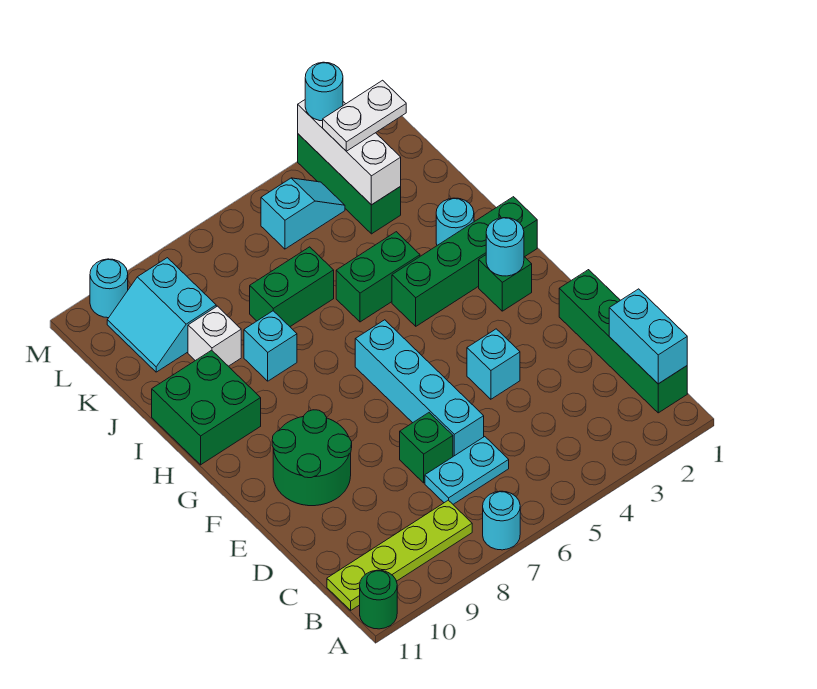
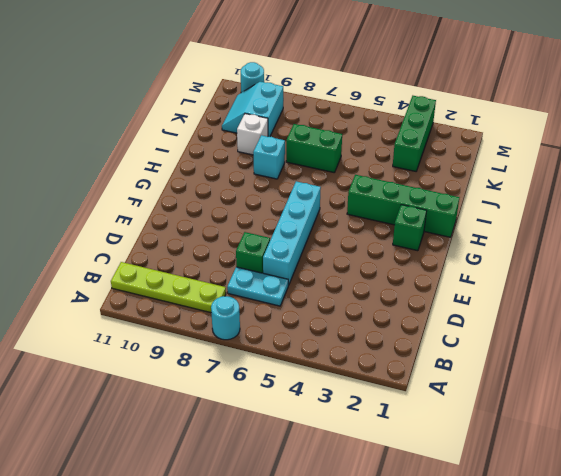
none -> green 1x1 round brick [360,570,397,629]
none -> green 1x4 brick [559,270,687,413]
none -> cyan 1x1 brick [467,329,520,399]

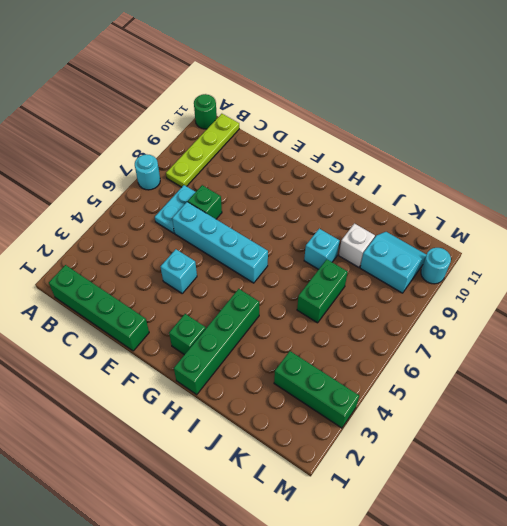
none -> green 2x2 round brick [272,410,352,506]
none -> green 2x2 brick [152,350,261,465]
none -> cyan 1x1 round brick [436,198,474,245]

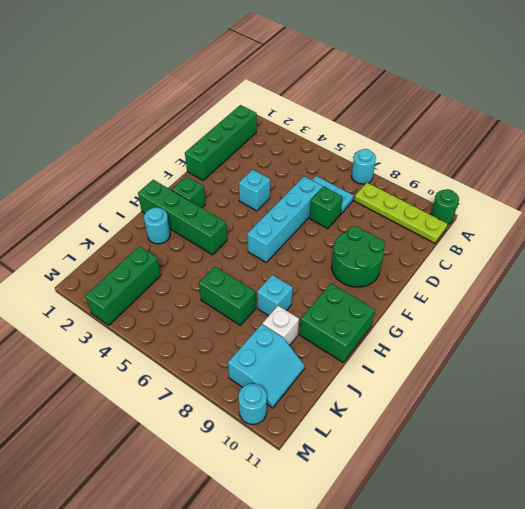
none -> green 1x2 brick [336,232,420,322]
none -> cyan 1x2 slope [261,178,345,249]
none -> cyan 1x2 brick [609,289,687,384]

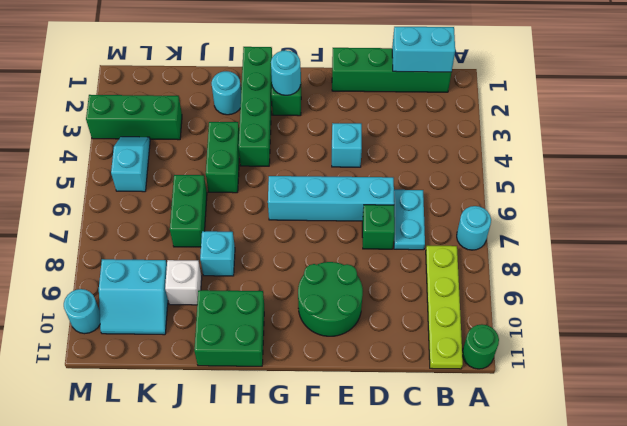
none -> white 1x3 brick [298,100,401,205]
none -> white 1x2 plate [323,80,406,151]
none -> cyan 1x1 round brick [305,62,343,121]

